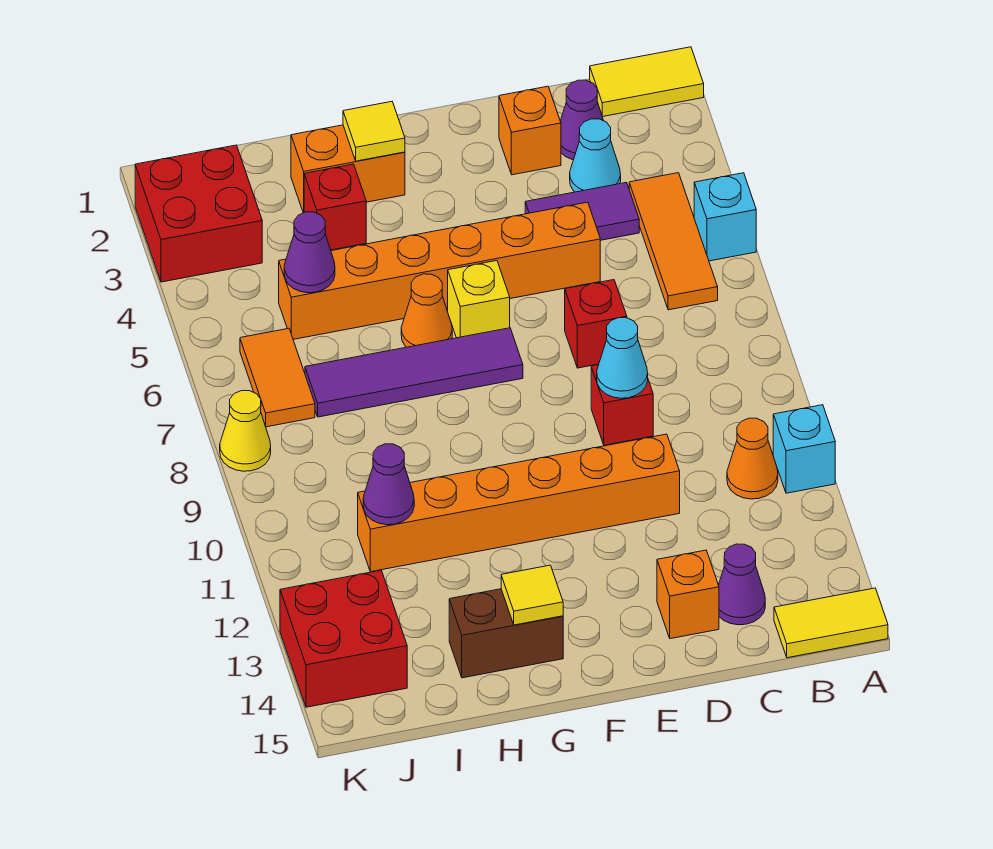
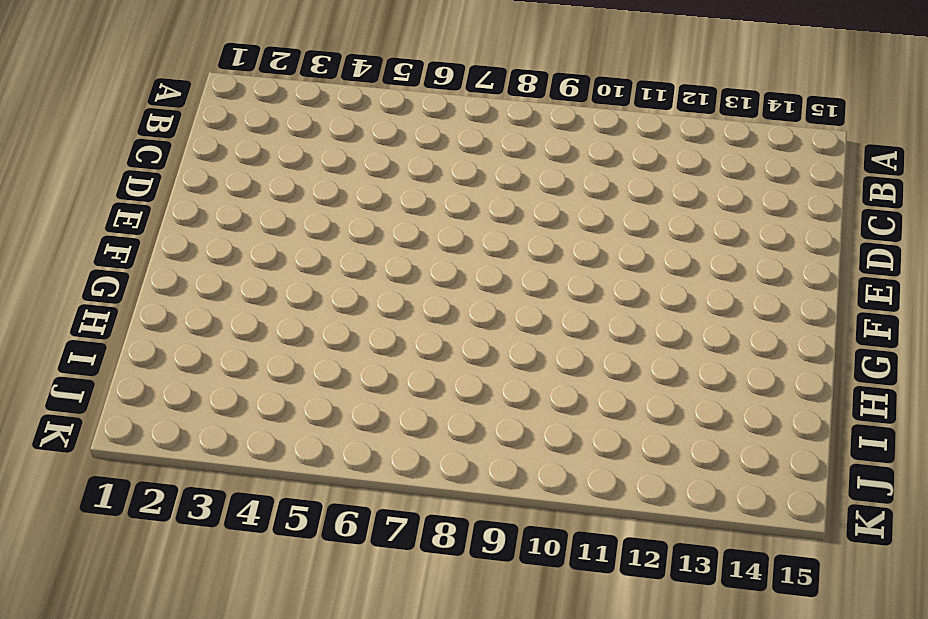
none -> yellow 1x2 tile [590,47,704,117]
none -> cyan 1x1 brick [694,173,756,261]
none -> cyan 1x1 brick [773,405,835,493]
none -> yellow 1x2 tile [774,588,888,658]

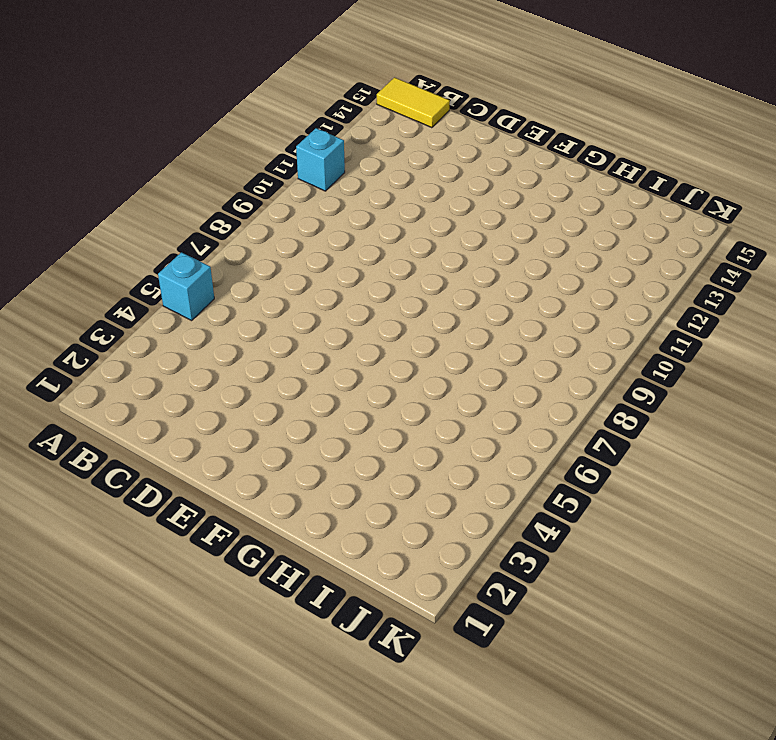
none -> yellow 1x2 tile [590,47,704,117]
none -> orange 1x3 tile [629,173,718,310]
none -> orange 1x1 cone [727,418,778,499]
none -> purple 1x1 cone [560,80,604,160]

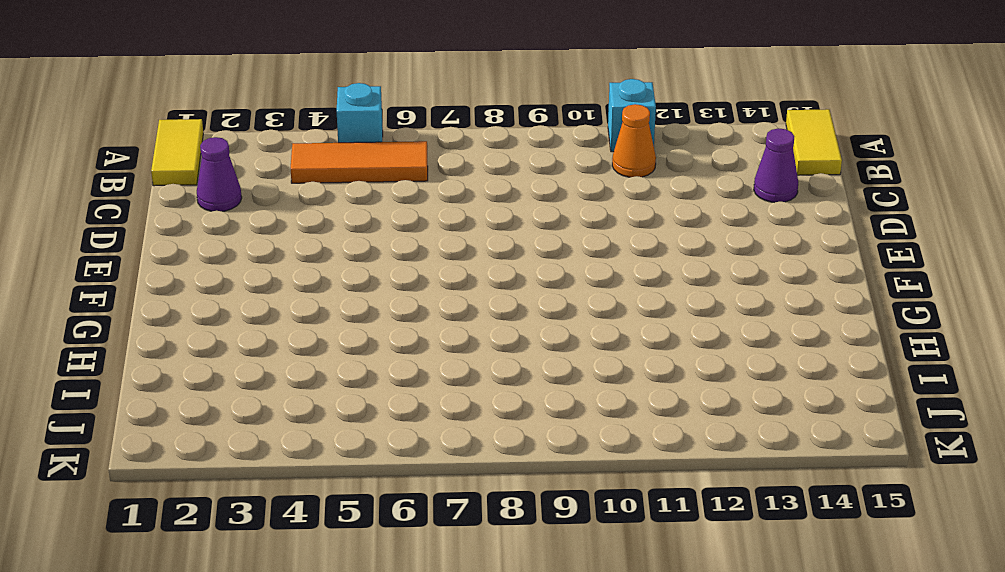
none -> cyan 1x1 cone [570,119,621,192]
none -> purple 1x2 tile [525,183,639,240]
none -> orange 1x1 brick [499,86,561,175]
none -> orange 1x6 brick [279,202,600,339]

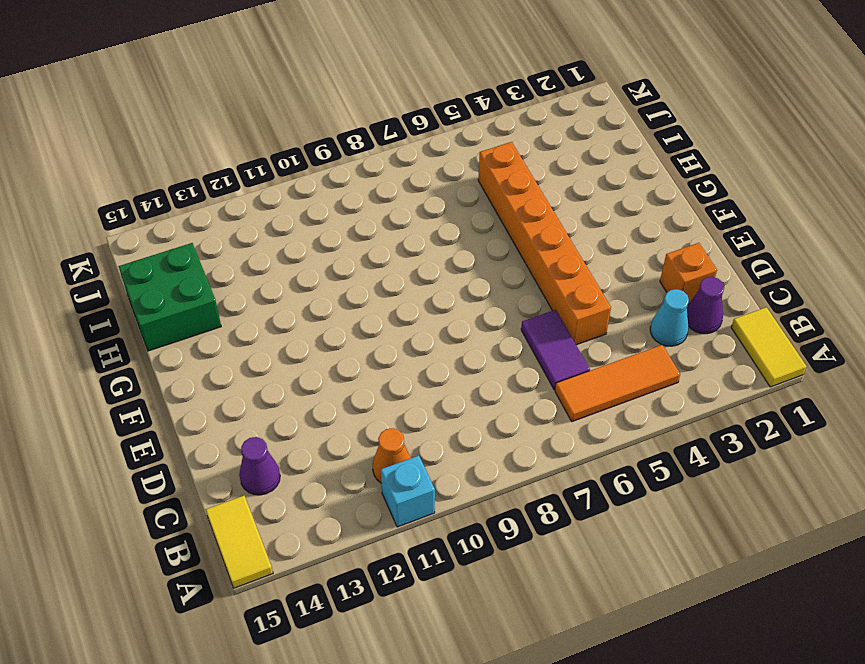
purple 1x2 tile [521,310,590,390] -> purple 1x2 tile moved to [525,183,639,240]
green 2x2 brick [119,243,221,351] -> brown 1x2 brick [449,589,563,678]
none -> cyan 1x1 brick [694,173,756,261]
none -> red 1x1 brick [565,280,627,368]
none -> red 1x1 brick [591,365,653,445]
none -> orange 1x6 brick [358,434,680,572]

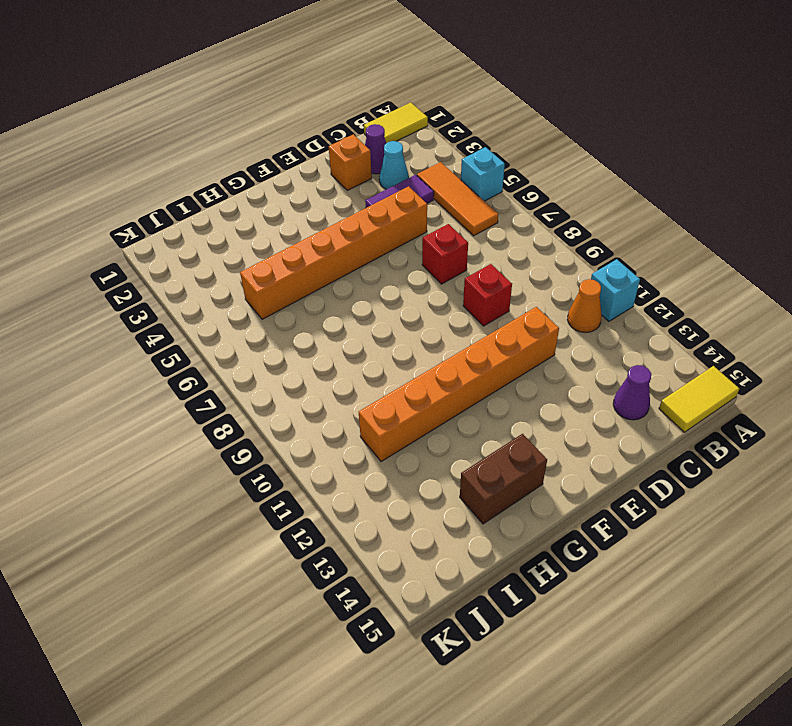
none -> orange 1x1 brick [657,550,719,639]
none -> yellow 1x1 brick [448,261,510,338]
none -> purple 1x4 tile [305,328,523,417]
none -> orange 1x2 brick [291,125,405,213]

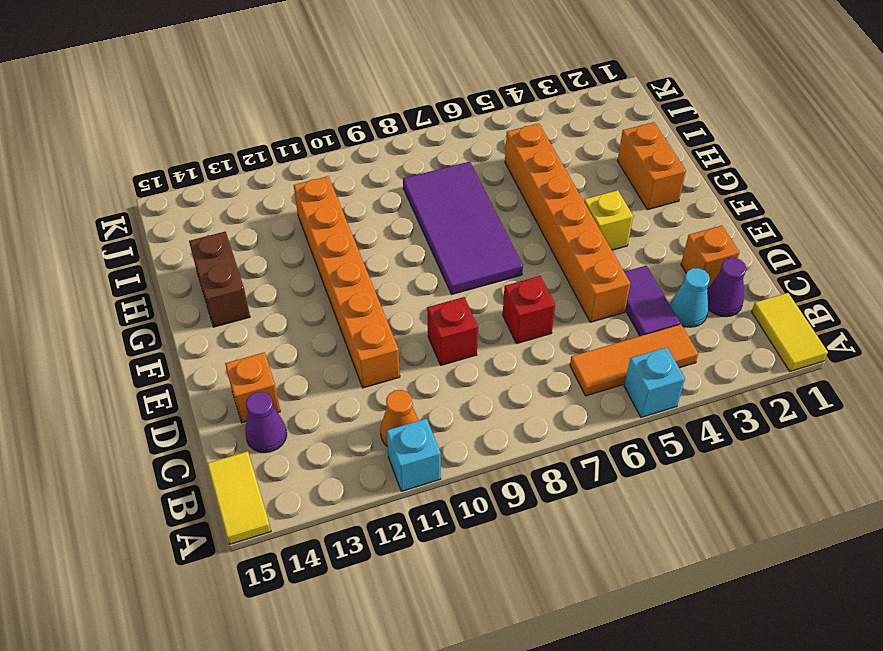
yellow 1x1 brick [584,190,633,250] -> yellow 1x1 brick moved to [448,261,510,338]
purple 2x4 tile [403,162,523,294] -> purple 1x4 tile [305,328,523,417]
none -> orange 1x1 cone [401,274,452,347]
none -> red 1x1 brick [304,164,366,250]
none -> red 2x2 brick [135,145,262,282]
none -> orange 1x2 tile [240,328,315,427]

